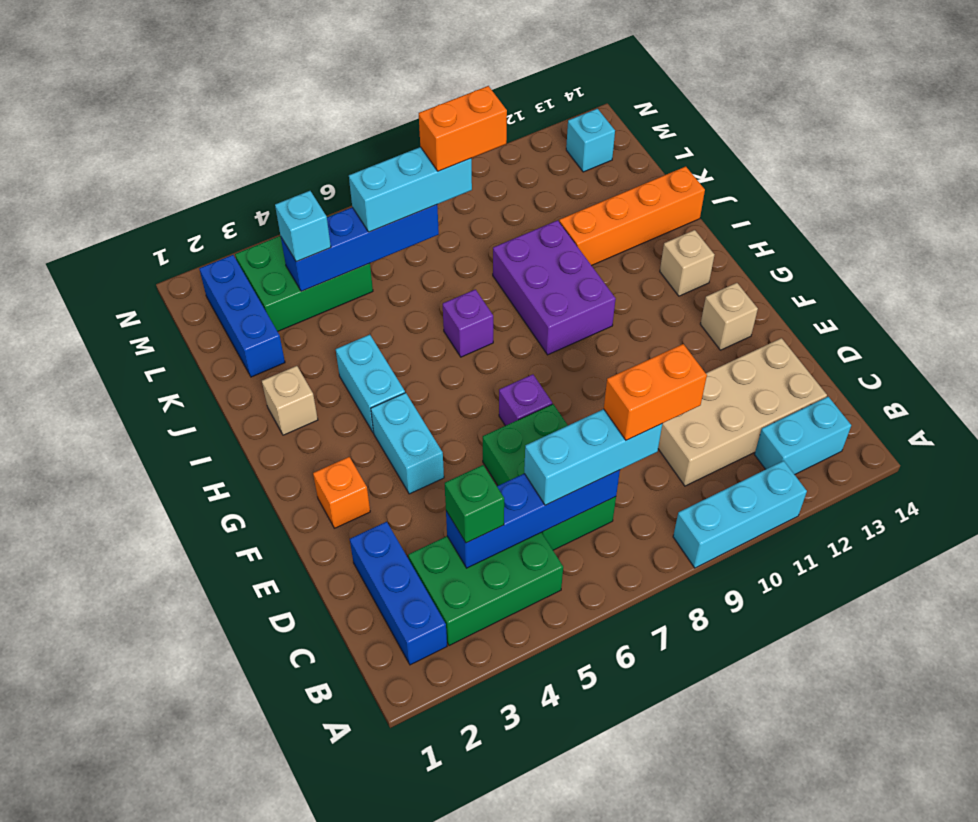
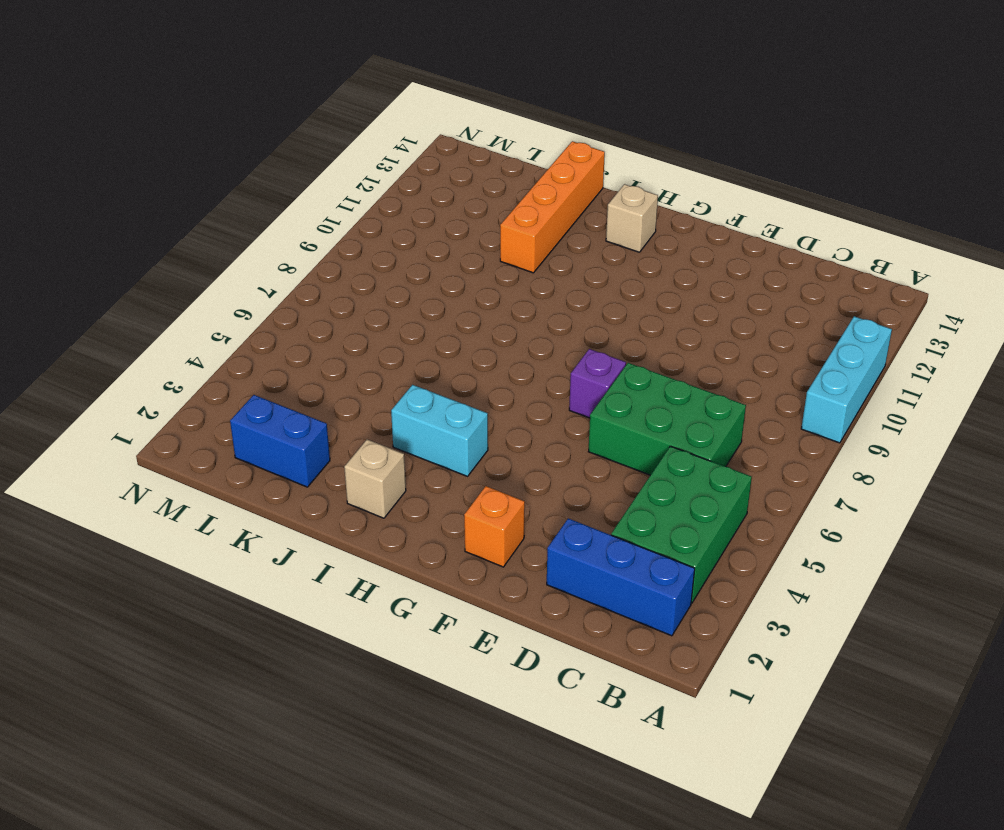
blue 1x2 brick [230,395,330,487] -> blue 1x3 brick [199,255,285,377]
none -> cyan 1x2 brick [754,397,851,475]
none -> tan 2x4 brick [658,338,827,486]
none -> cyan 1x2 brick [371,393,444,494]

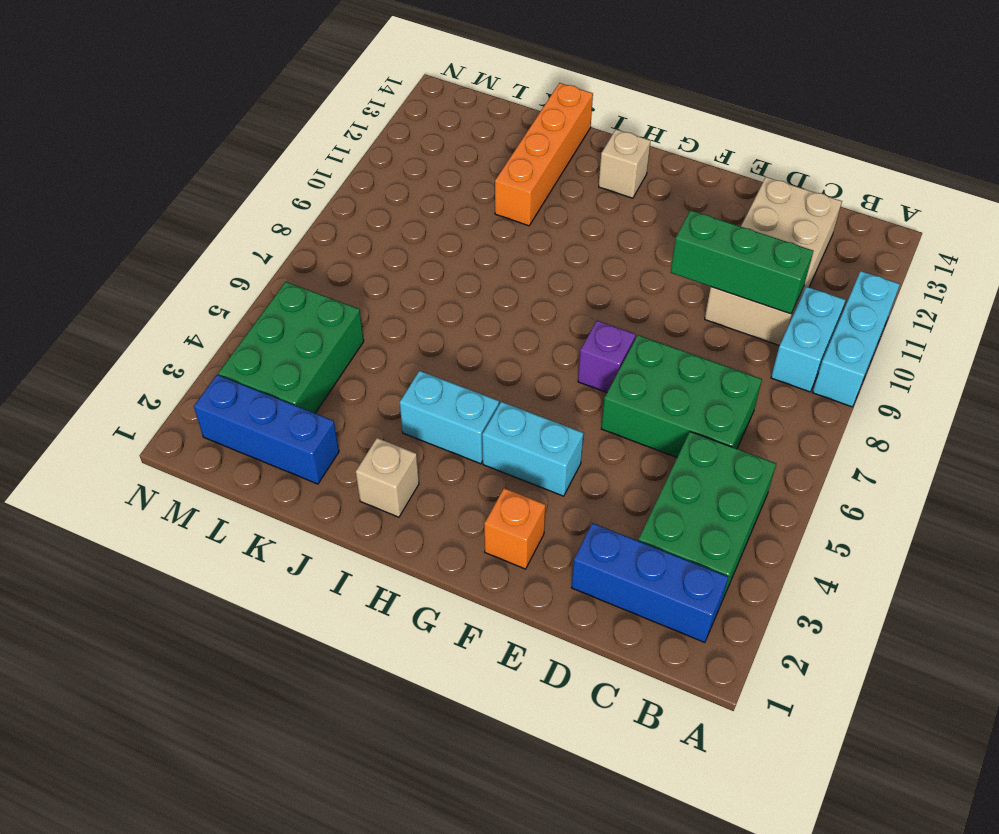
cyan 1x2 brick [771,287,846,392] -> cyan 1x2 brick moved to [754,397,851,475]
green 1x3 brick [670,210,813,314] -> none
none -> tan 1x1 brick [700,283,758,350]
none -> purple 2x3 brick [493,220,616,355]
none -> purple 1x1 brick [443,289,493,357]

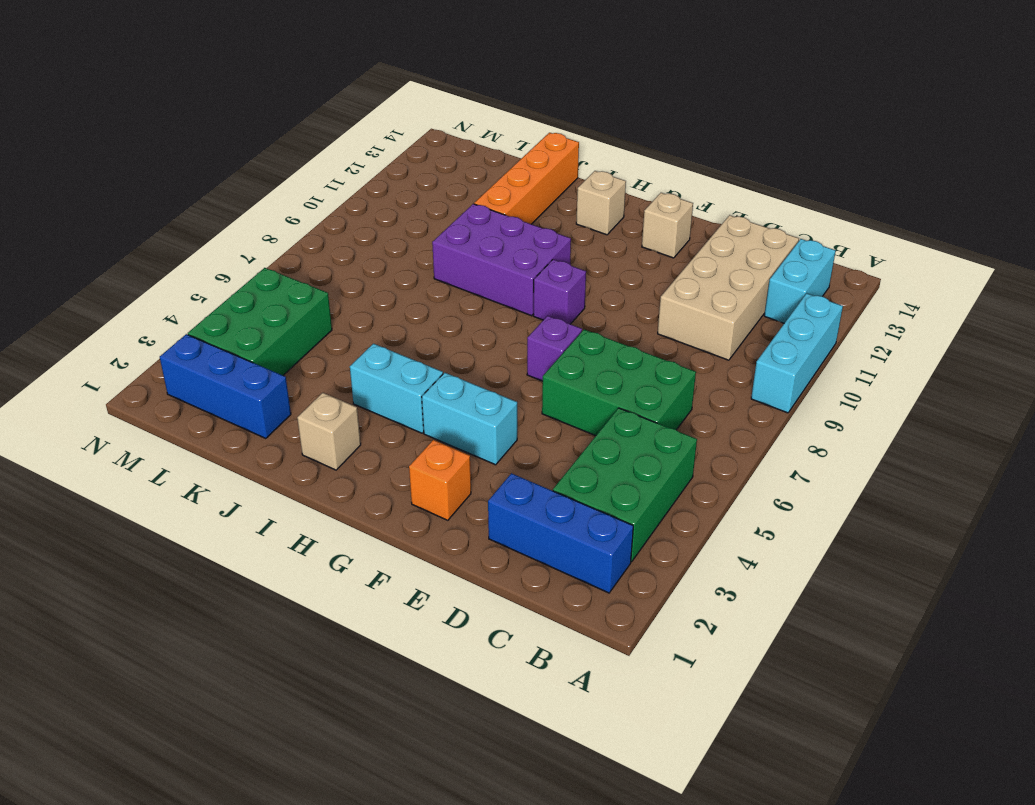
purple 1x1 brick [533,259,586,324] -> purple 1x1 brick moved to [443,289,493,357]
none -> cyan 1x1 brick [566,109,615,172]
none -> blue 1x4 brick [446,470,620,568]
none -> blue 1x4 brick [281,205,439,291]

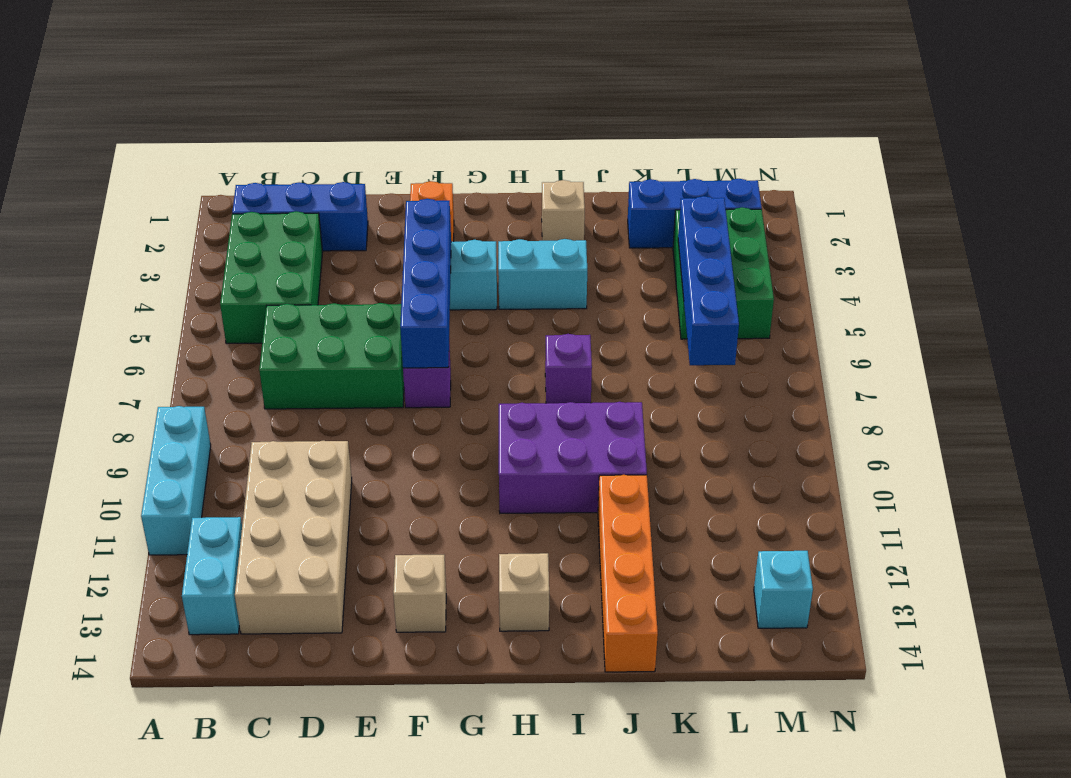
blue 1x4 brick [400,199,451,368] -> blue 1x4 brick moved to [446,470,620,568]
none -> green 1x1 brick [445,465,504,543]
none -> cyan 1x3 brick [524,409,662,505]
none -> cyan 1x1 brick [275,191,331,262]

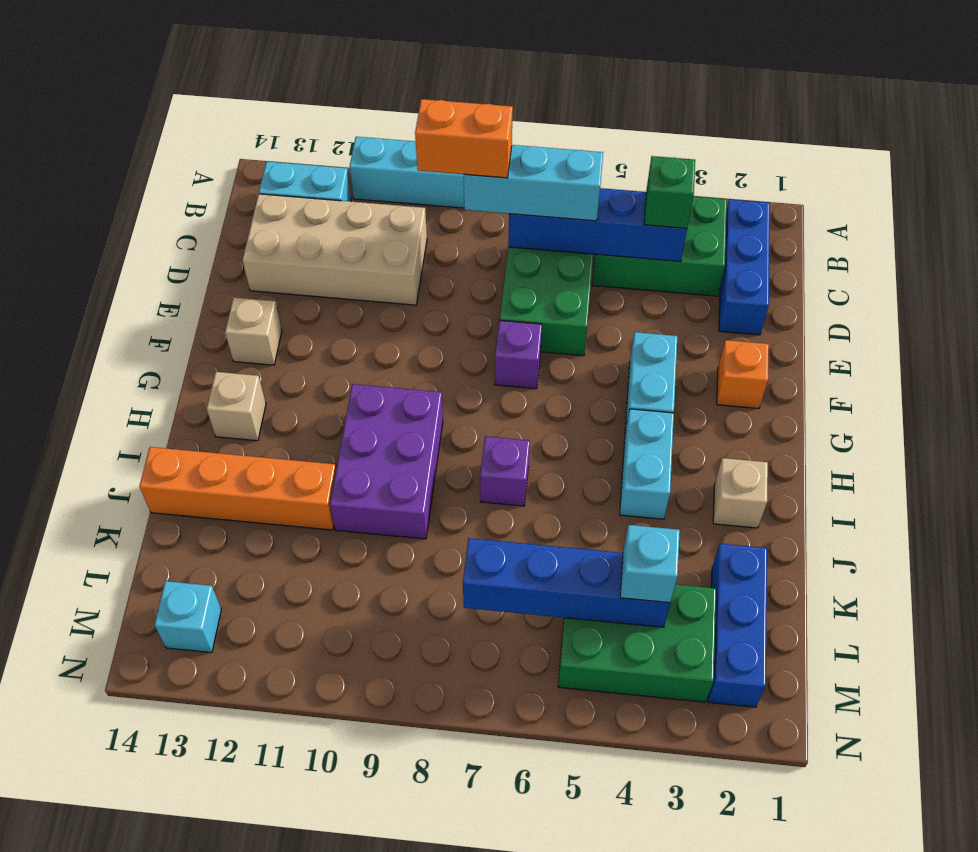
none -> cyan 1x3 brick [349,147,472,232]
none -> orange 1x2 brick [419,86,507,171]

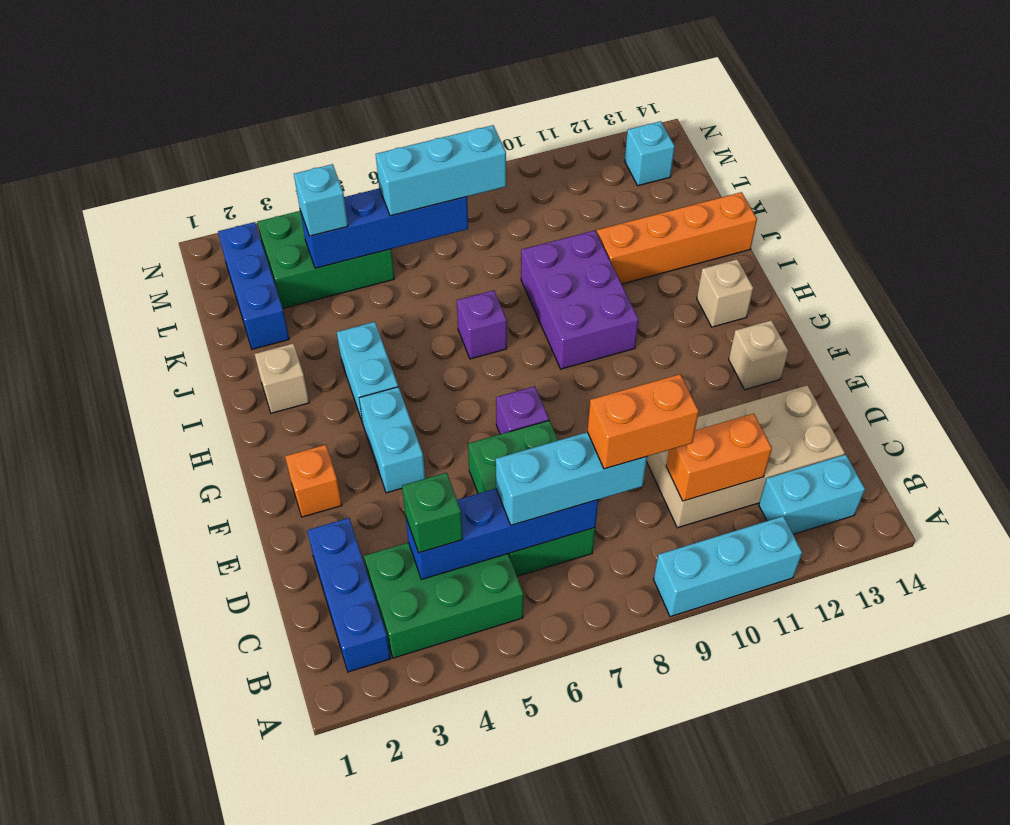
orange 1x2 brick [666,414,772,501] -> orange 1x2 brick moved to [419,86,507,171]

